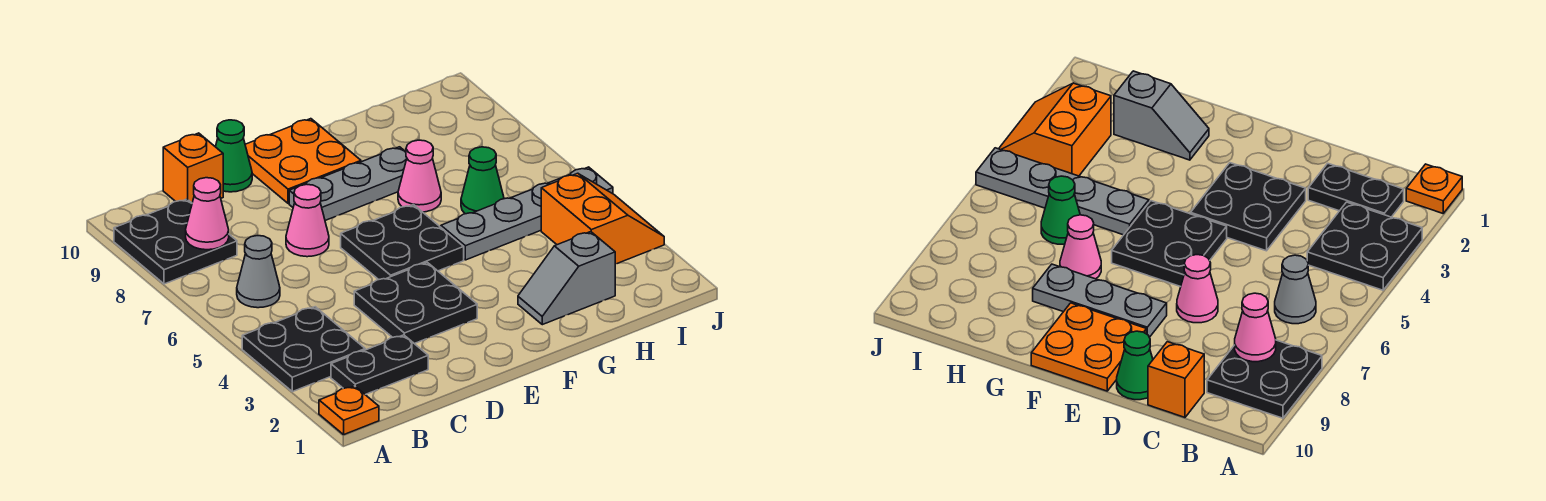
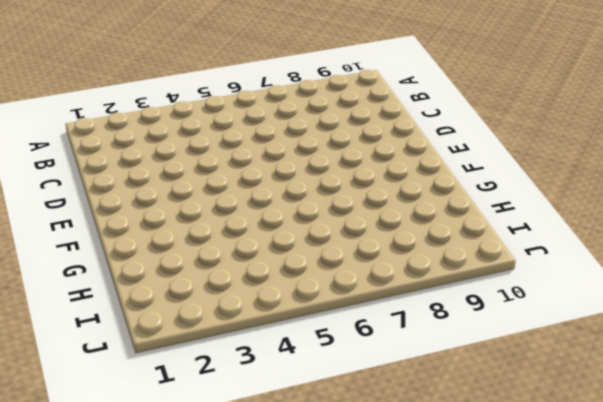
none -> orange 1x1 plate [319,386,379,435]
none -> black 2x2 plate [242,307,365,392]
none -> black 2x2 plate [114,199,237,284]

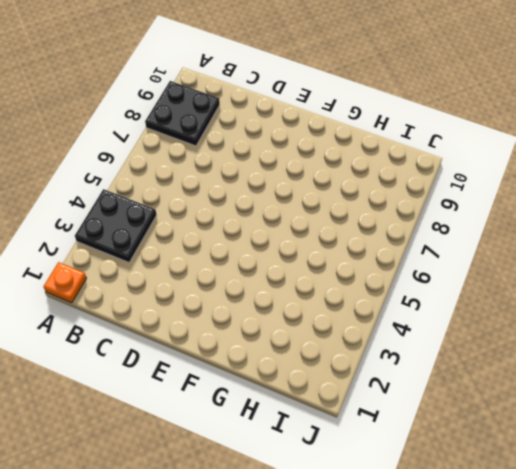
none -> black 1x2 plate [331,335,428,395]
none -> grey 1x1 cone [237,236,280,308]
none -> orange 1x1 brick [163,133,223,203]

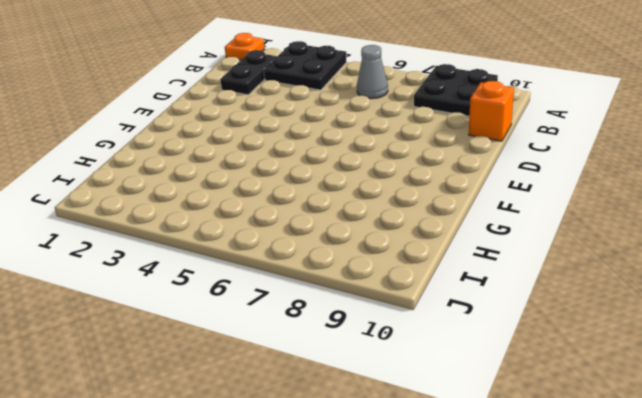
none -> black 2x2 plate [354,262,477,344]
none -> pink 1x1 cone [286,184,329,257]
none -> green 1x1 cone [216,120,252,192]

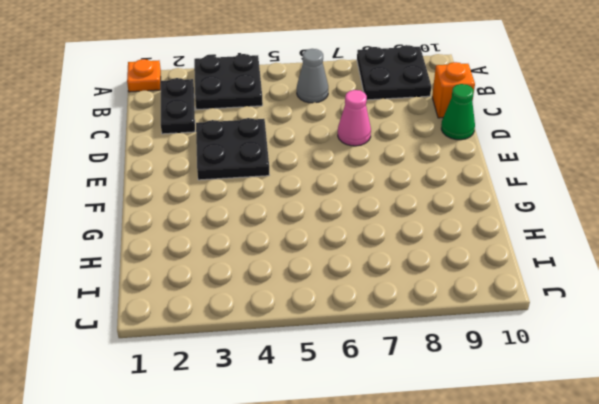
none -> black 2x2 plate [341,205,464,280]
none -> grey 1x3 plate [289,147,407,220]
none -> orange 2x2 plate [245,119,361,203]

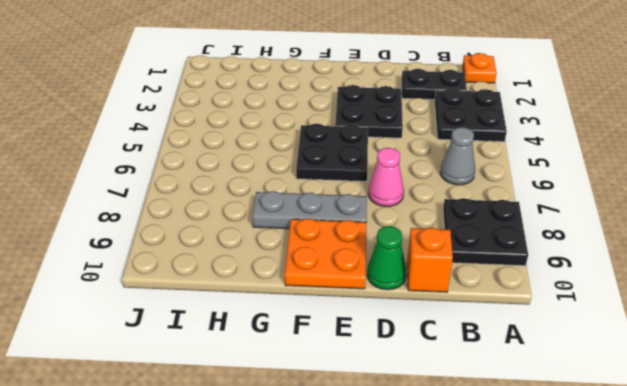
none -> grey 1x2 slope [518,232,615,325]
none -> grey 1x4 plate [441,167,613,260]
none -> pink 1x1 cone [398,140,441,212]

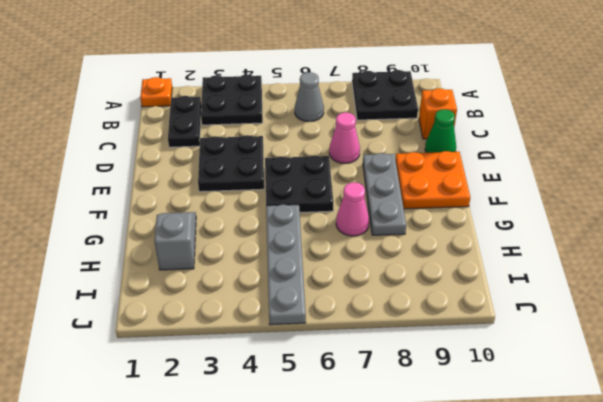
none -> green 1x1 cone [461,147,504,214]
none -> orange 2x2 slope [541,173,664,264]
none -> pink 1x1 cone [186,178,229,250]

